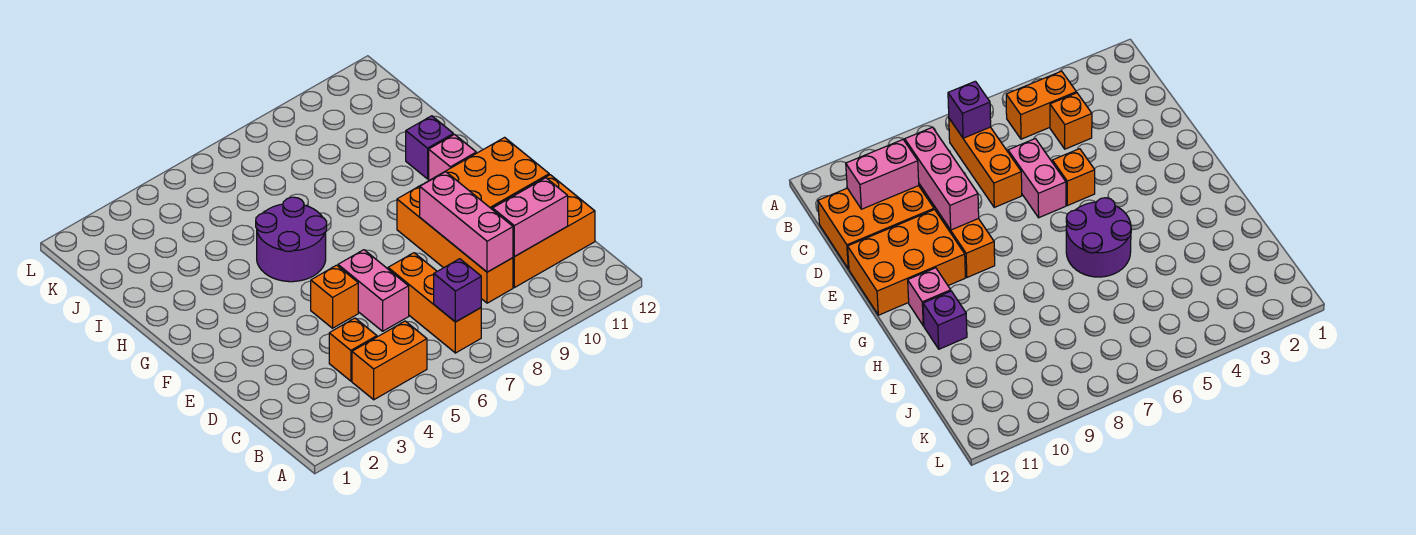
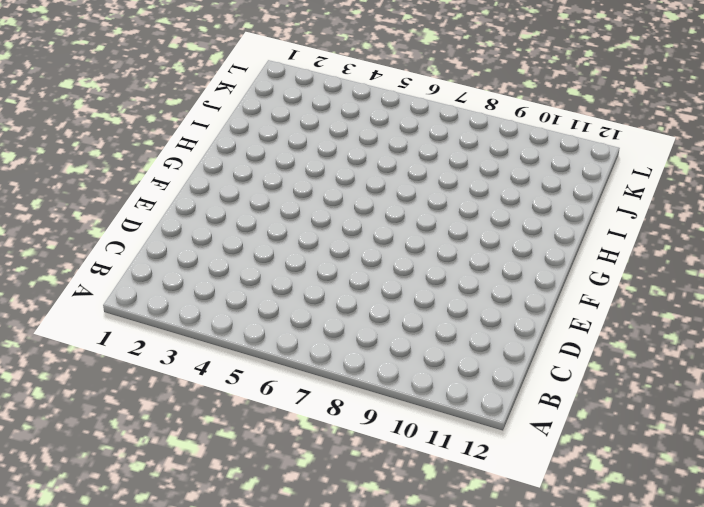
none -> orange 1x2 brick [352,321,427,400]
none -> orange 1x3 brick [388,253,481,353]
none -> orange 1x1 brick [329,318,377,381]

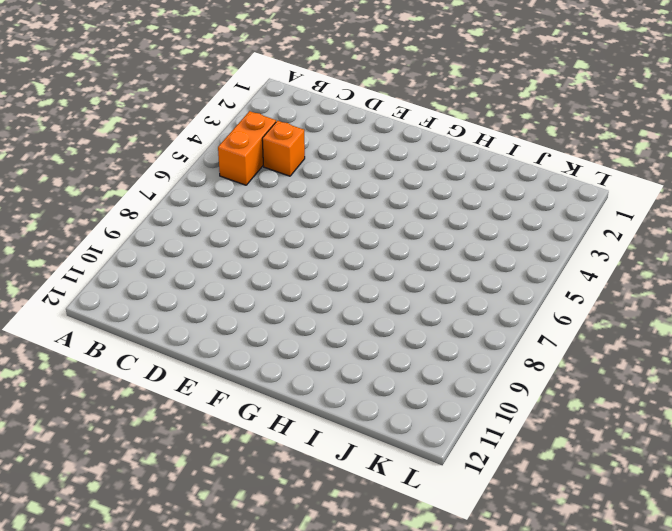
none -> orange 1x3 brick [388,253,481,353]
none -> orange 1x4 brick [397,184,513,303]
none -> orange 2x3 brick [491,175,595,288]

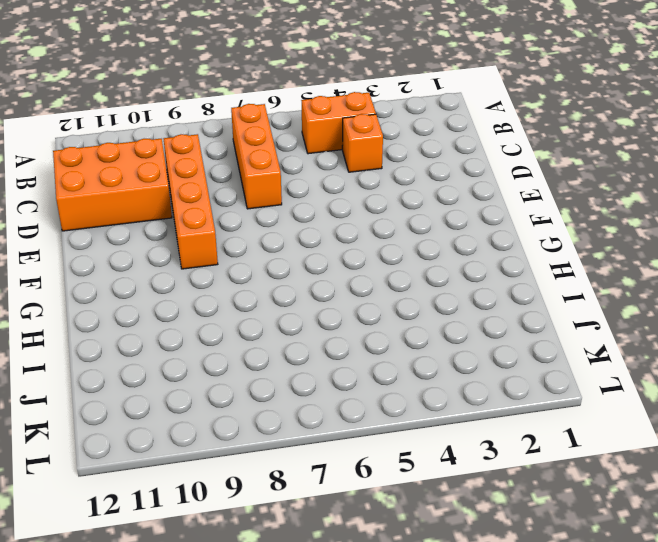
none -> pink 1x2 brick [338,250,409,331]
none -> orange 1x1 brick [311,265,358,328]
none -> orange 2x3 brick [426,137,549,208]

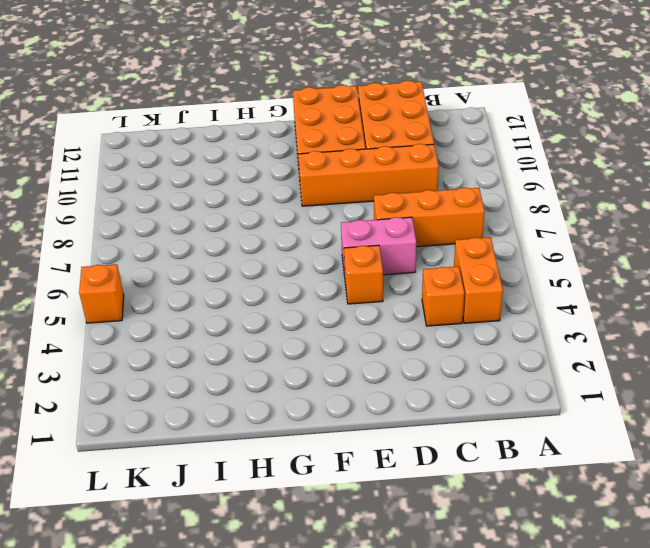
orange 1x1 brick [79,264,124,323] -> none
none -> purple 2x2 round brick [256,197,327,282]
none -> pink 1x1 brick [429,135,476,180]
none -> purple 1x1 brick [406,116,453,179]

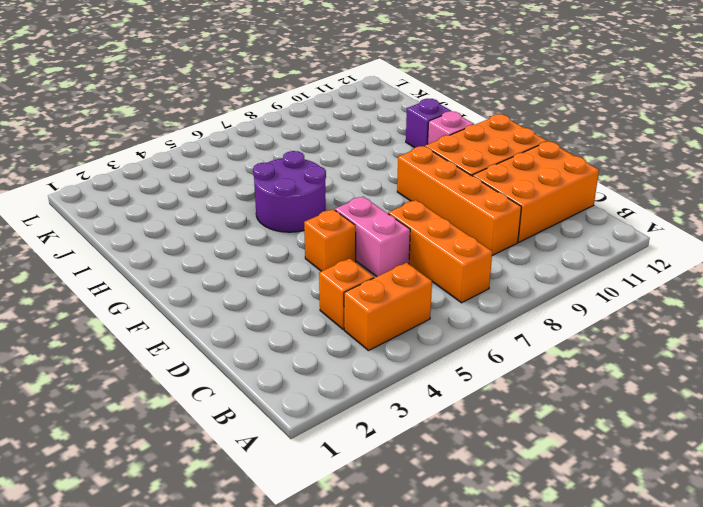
none -> purple 1x1 brick [434,259,481,322]
none -> pink 1x3 brick [420,172,513,272]
none -> pink 1x2 brick [492,178,568,257]

